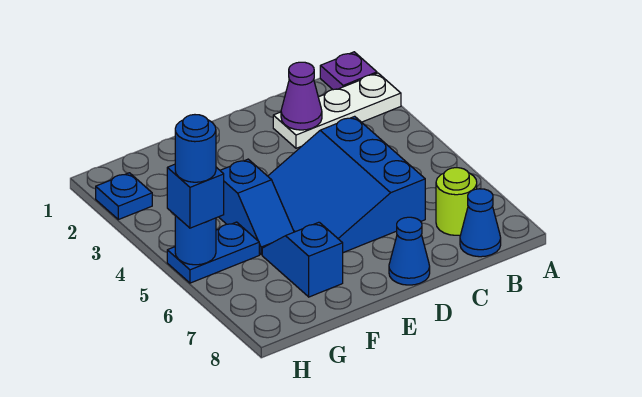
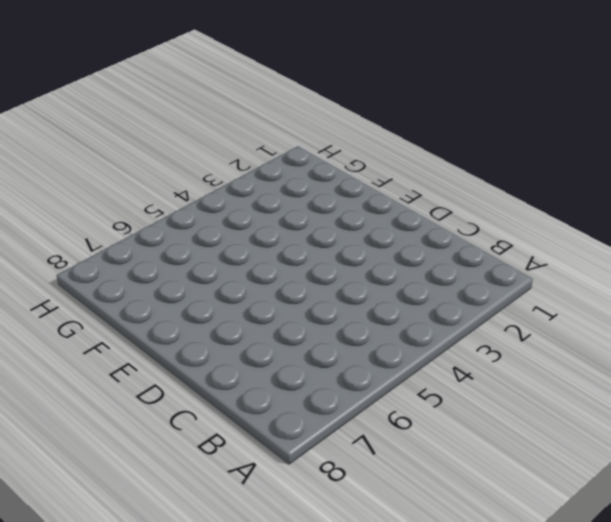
none -> purple 1x1 plate [320,52,377,90]
none -> white 1x3 plate [273,73,401,148]
none -> lime 1x1 round brick [436,168,477,235]

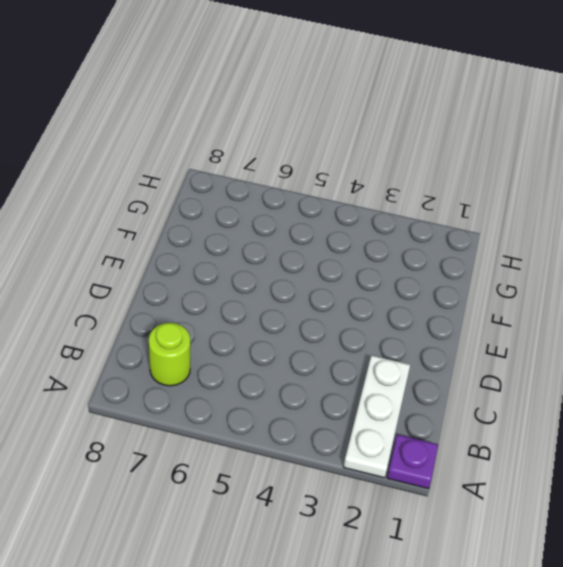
none -> blue 1x1 cone [460,189,501,257]
none -> blue 3x3 slope [268,116,425,253]
none -> blue 1x1 cone [389,217,430,285]

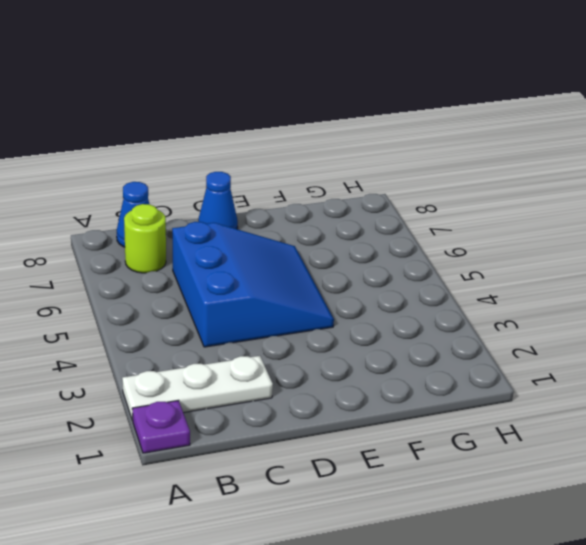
none -> blue 1x2 slope [219,159,294,255]
none -> blue 1x2 slope [262,222,343,297]
none -> blue 1x2 plate [167,222,259,283]

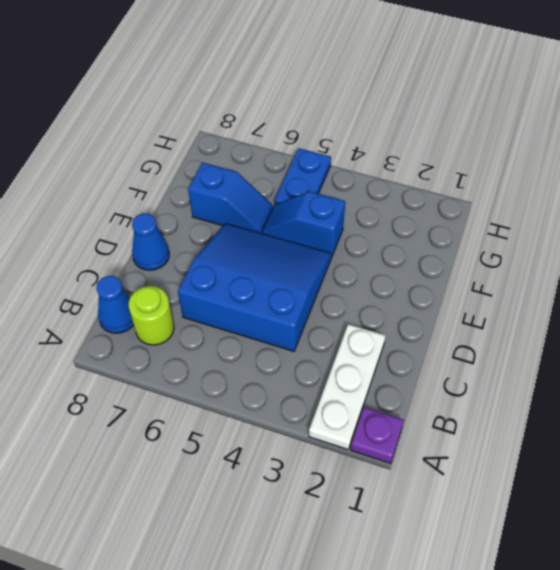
none -> blue 1x1 plate [96,173,152,220]
none -> purple 1x1 cone [281,62,322,130]
none -> blue 1x1 round brick [175,215,216,265]

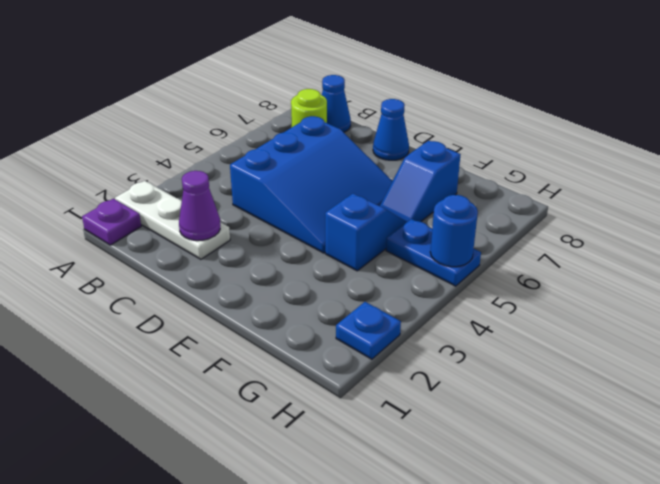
none -> blue 1x1 brick [167,164,224,228]
none -> blue 1x1 round brick [175,115,216,182]

